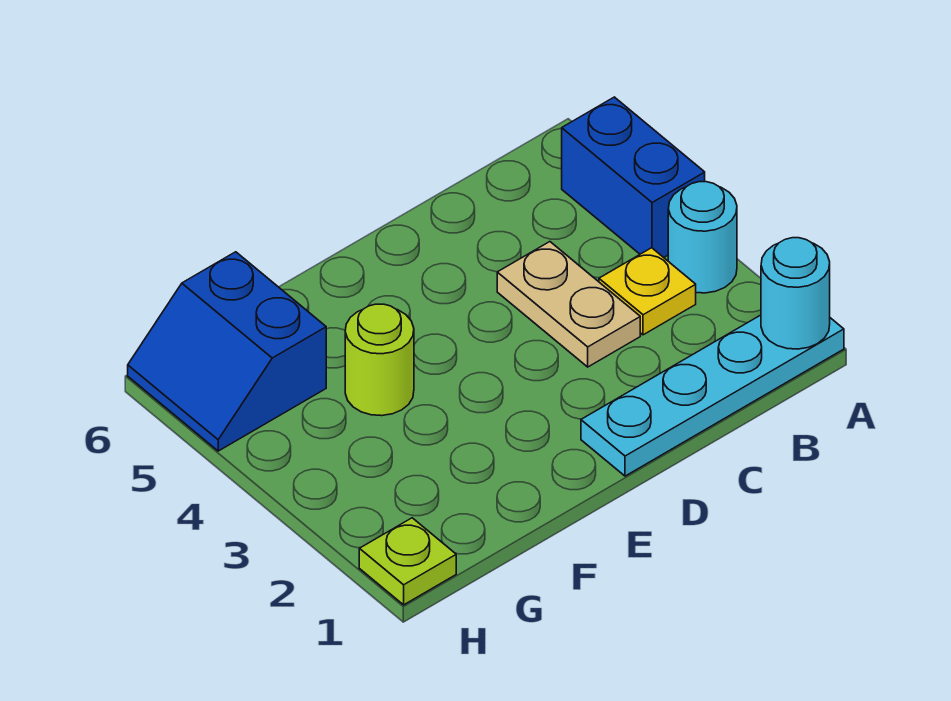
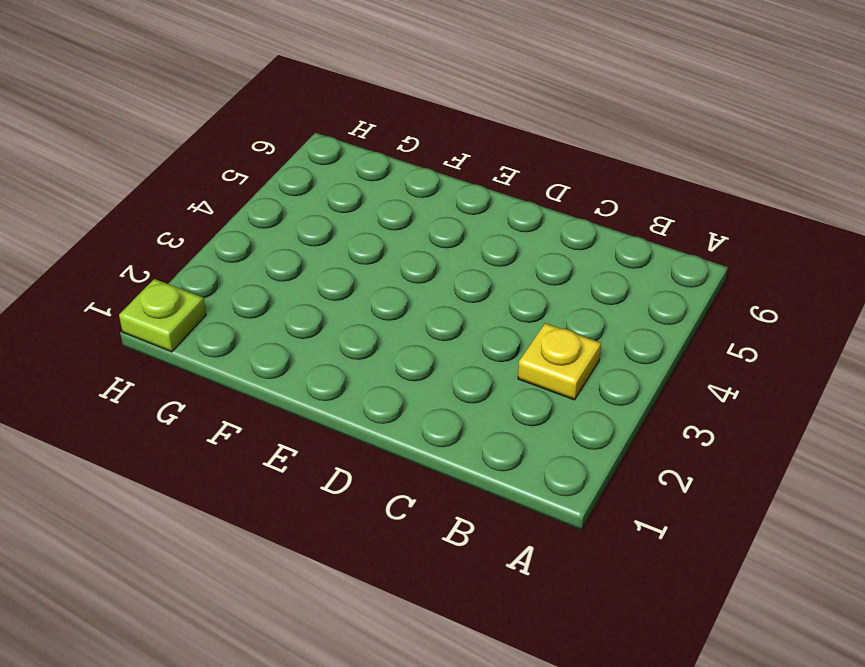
none -> cyan 1x4 plate [581,315,844,476]
none -> cyan 1x1 round brick [668,182,737,293]

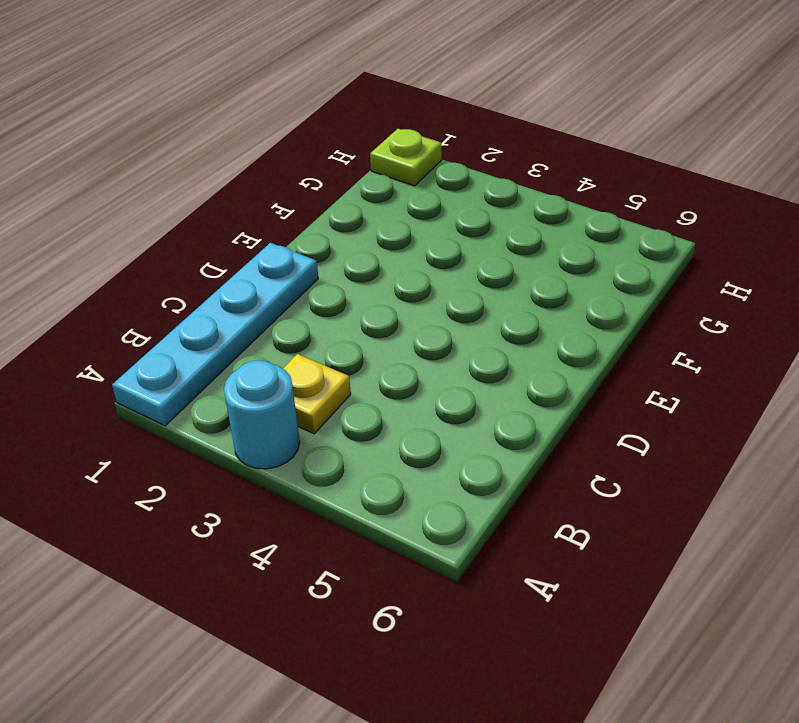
none -> blue 1x2 brick [562,97,705,257]
none -> tan 1x2 plate [497,242,640,367]

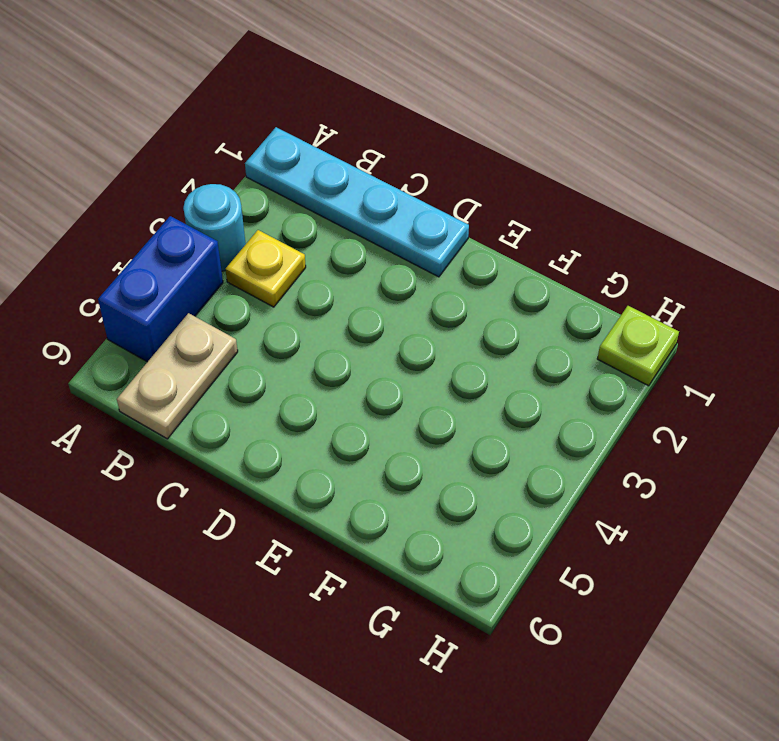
tan 1x2 plate [117,313,238,439] -> tan 1x2 plate moved to [497,242,640,367]
none -> lime 1x1 round brick [345,304,414,416]
none -> blue 2x2 slope [128,252,326,451]

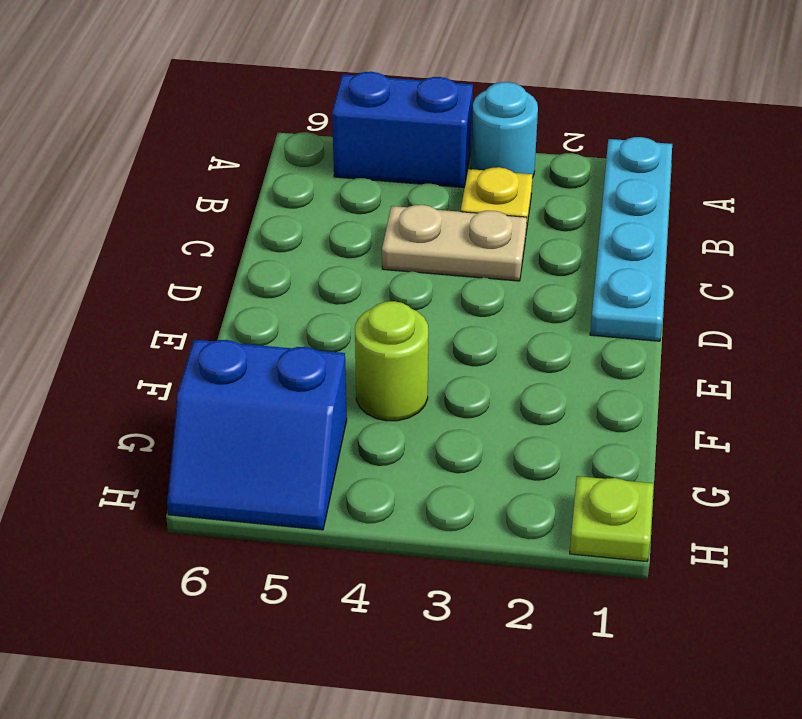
none -> cyan 1x1 round brick [761,238,830,349]

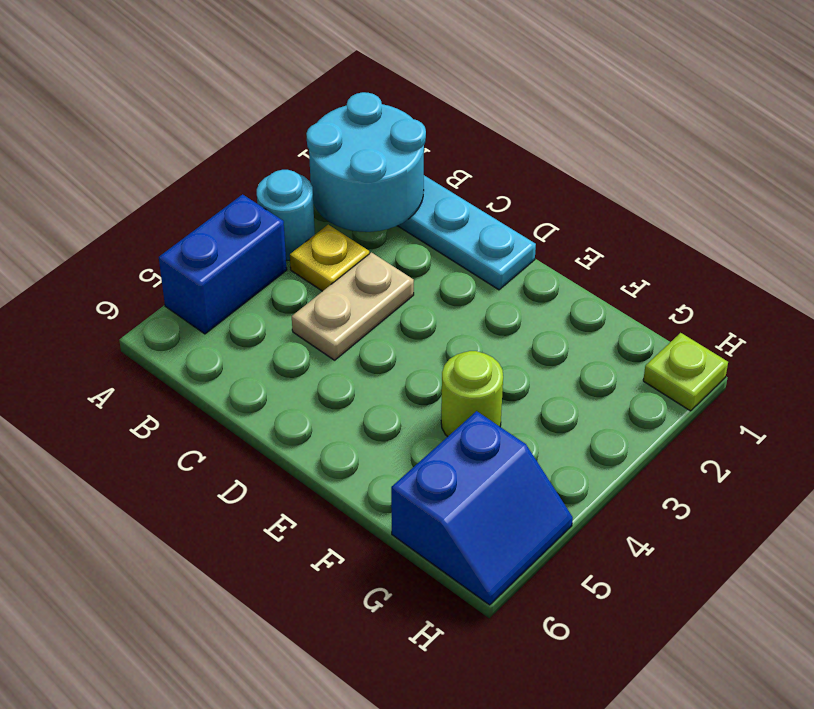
cyan 2x2 round brick [306,92,426,232] -> cyan 1x1 round brick [761,238,830,349]

